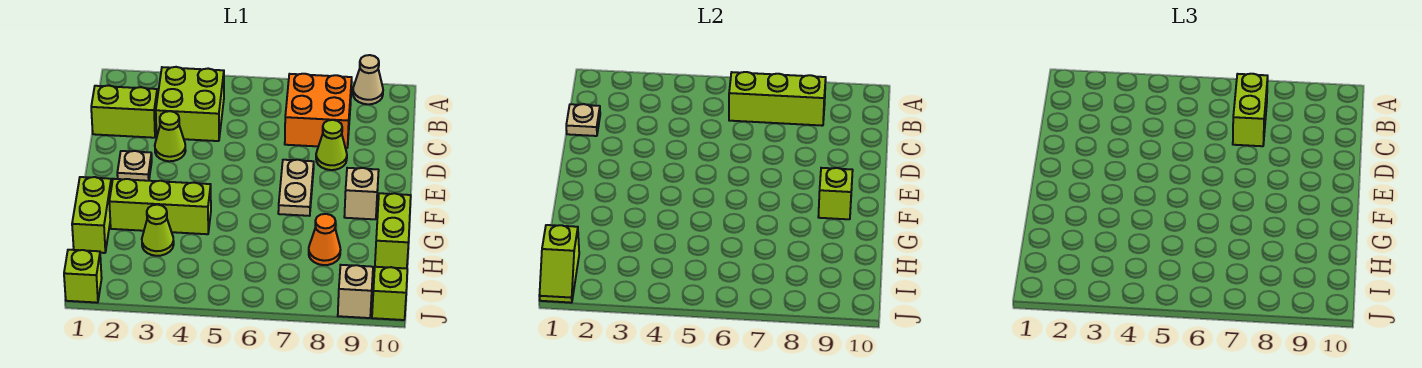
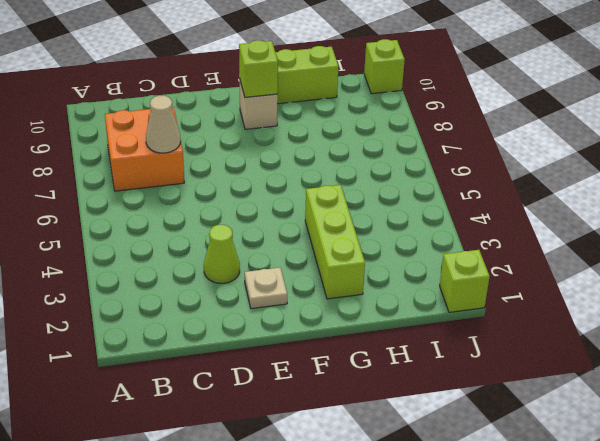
tan 1x1 cone [146,95,181,153] -> tan 1x1 cone moved to [353,55,383,104]
none -> lime 2x2 brick [156,67,224,141]
none -> lime 1x2 brick [91,86,157,138]
none -> lime 1x1 cone [316,120,347,170]

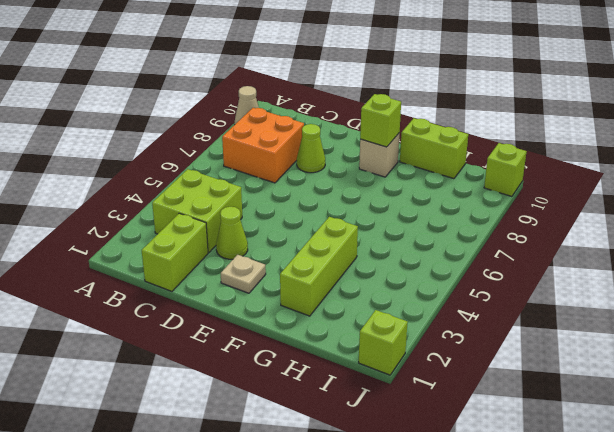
none -> tan 1x2 plate [278,160,314,216]
none -> lime 1x2 brick [72,177,112,253]
none -> lime 1x1 cone [142,205,174,256]

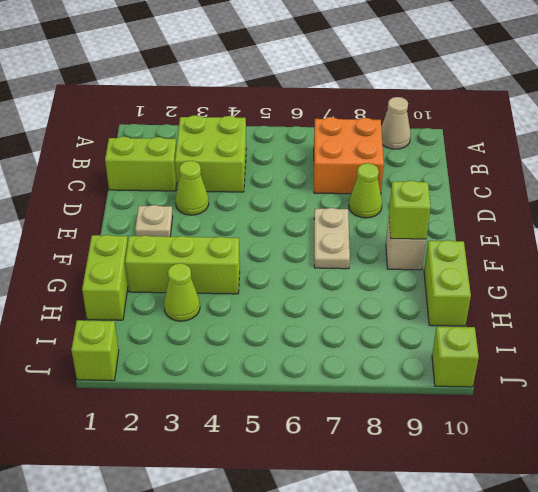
none -> orange 1x1 cone [309,214,340,265]
none -> tan 1x1 brick [338,265,373,318]
none -> lime 1x3 brick [729,72,826,126]

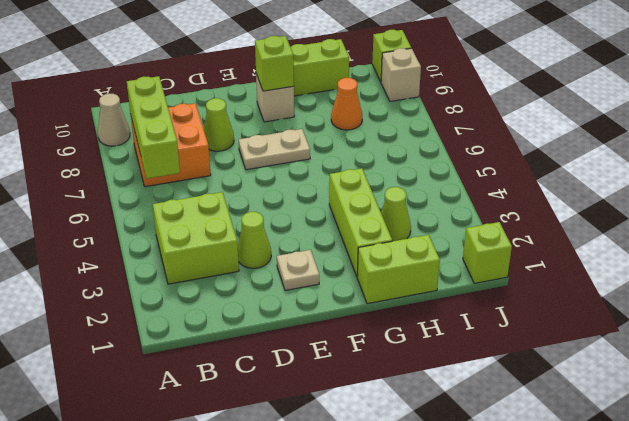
none -> lime 1x2 brick [91,86,157,138]
none -> tan 1x1 plate [566,104,600,136]
none -> lime 1x2 slope [539,225,579,303]

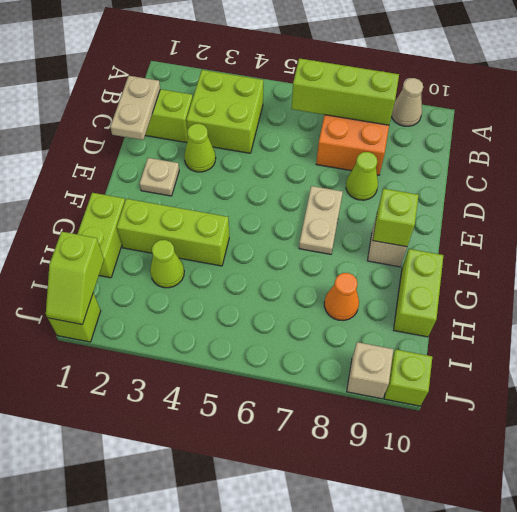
tan 1x2 plate [110,76,160,140] -> tan 1x1 plate [566,104,600,136]
none -> lime 1x2 brick [1233,74,1268,146]

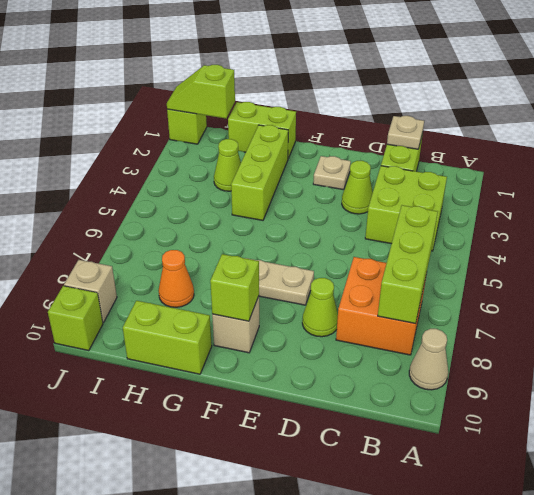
none -> lime 1x2 brick [1233,74,1268,146]

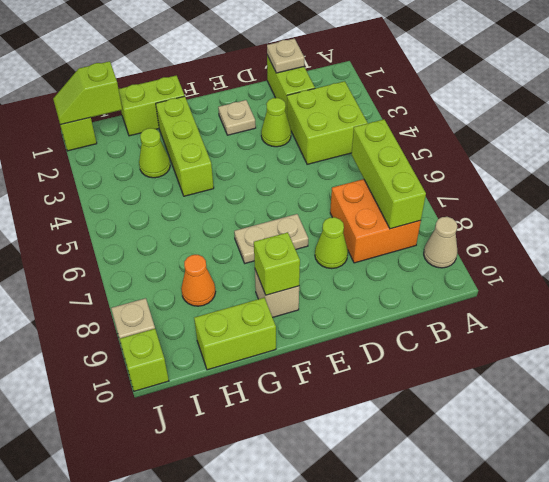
none -> lime 1x2 brick [1233,74,1268,146]

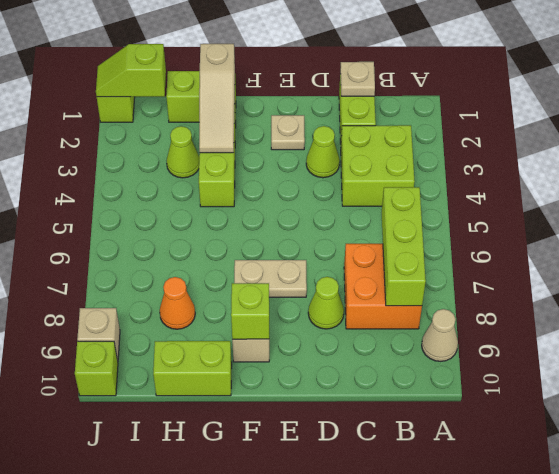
tan 1x3 slope [199,44,235,153] -> none
none -> lime 1x2 brick [1233,74,1268,146]

